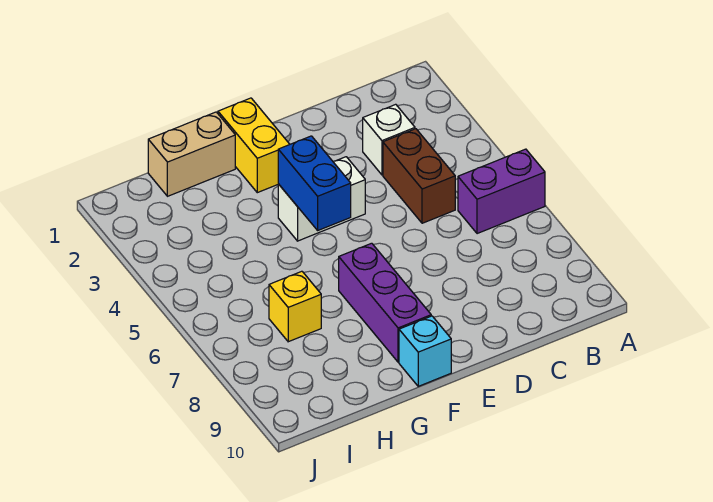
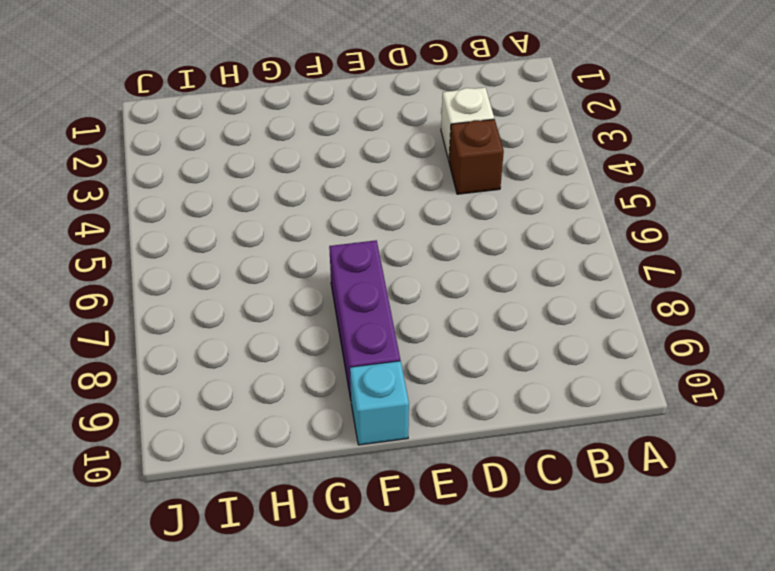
brown 1x1 brick [449,119,504,194] -> brown 1x2 brick [383,129,455,223]
none -> purple 1x2 brick [458,149,545,234]
none -> white 1x2 brick [278,157,365,241]

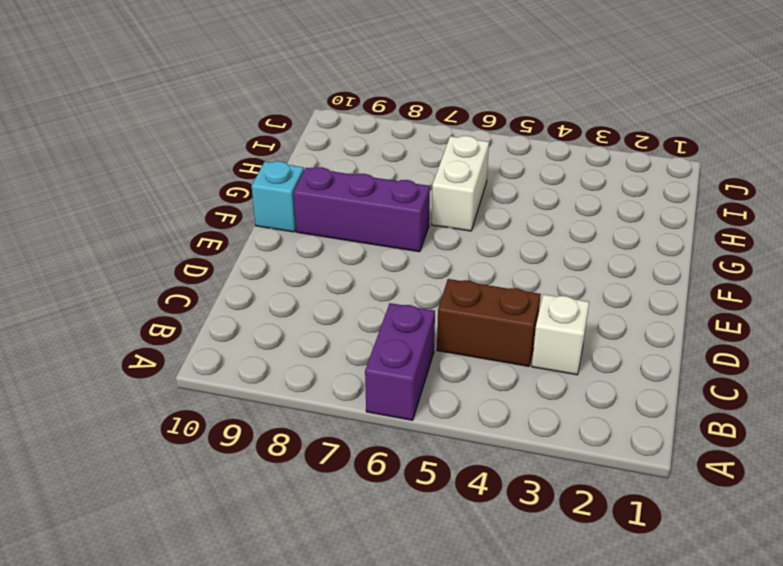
white 1x2 brick [432,136,489,231] -> white 1x2 brick moved to [278,157,365,241]
none -> yellow 1x2 brick [218,98,290,193]
none -> tan 1x2 brick [148,112,235,196]

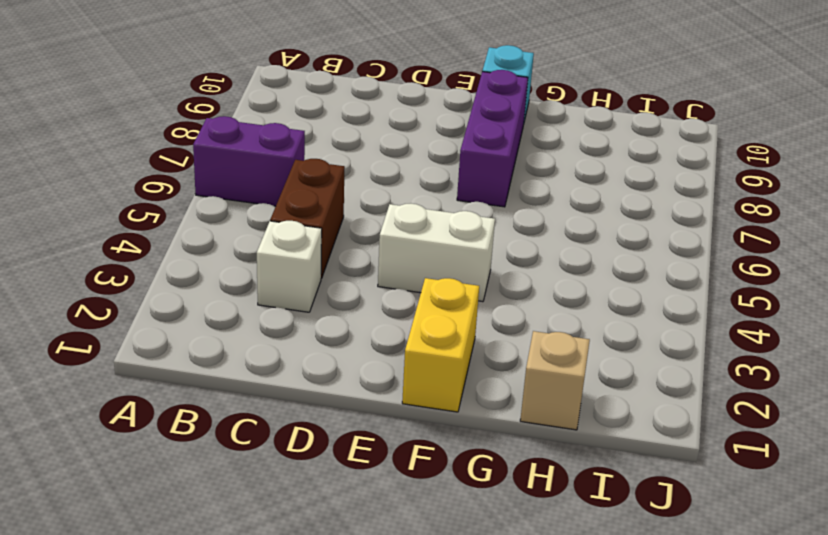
tan 1x1 brick [520,331,590,430] -> tan 1x2 brick [148,112,235,196]
none -> yellow 1x1 brick [269,271,321,342]
none -> blue 1x2 brick [278,136,351,230]

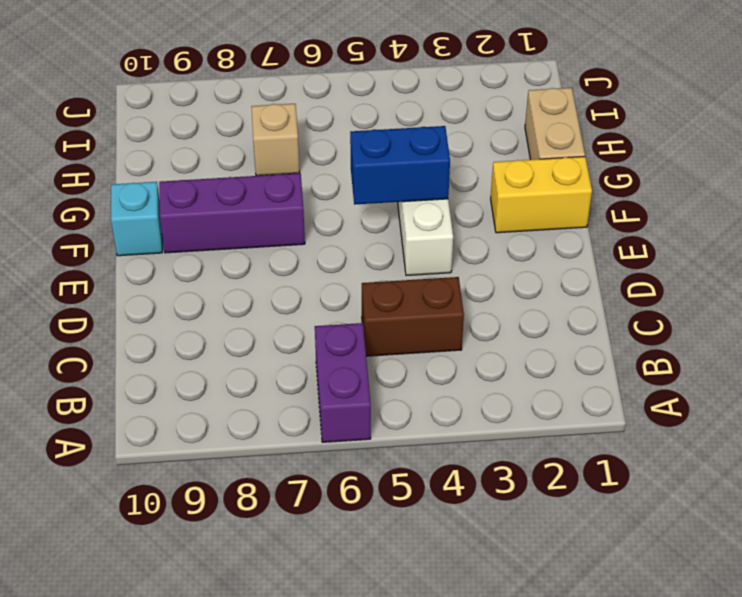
tan 1x1 brick [251,104,300,176] -> yellow 1x1 brick [269,271,321,342]
none -> white 1x1 brick [363,104,415,175]

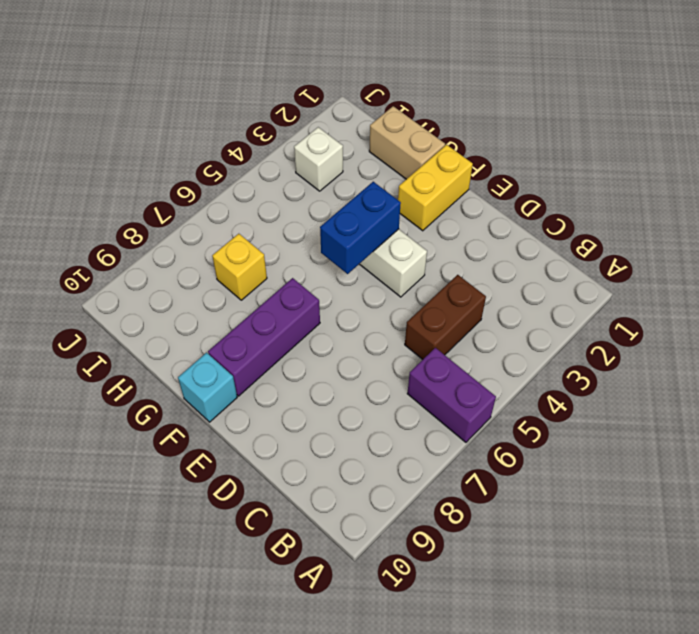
white 1x1 brick [294,127,343,191] -> white 1x1 brick moved to [363,104,415,175]

